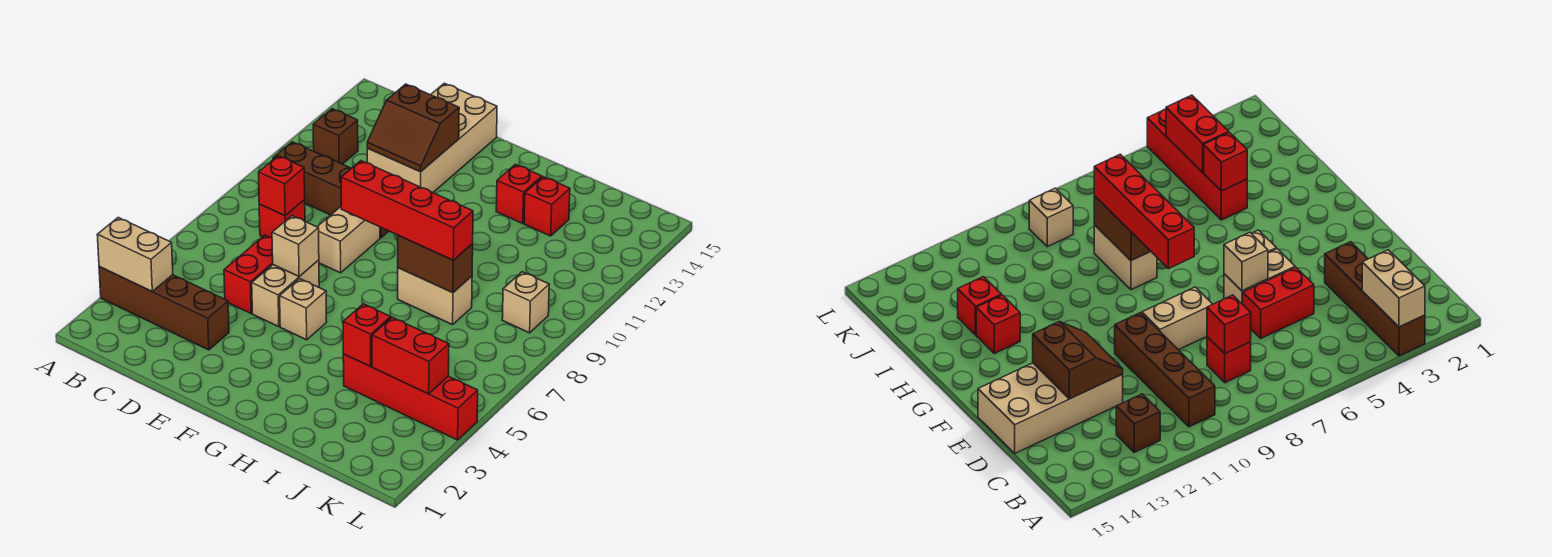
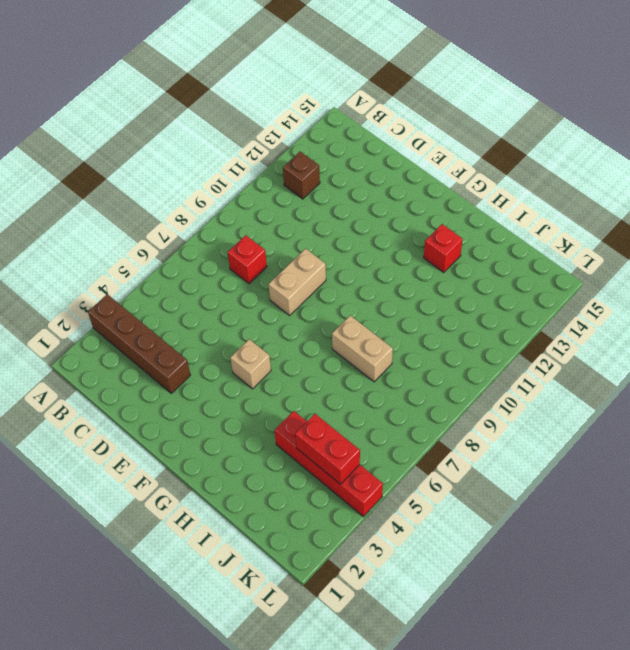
none -> brown 1x4 brick [273,142,388,238]
none -> red 1x2 brick [224,235,273,313]
none -> tan 2x4 brick [367,83,497,193]

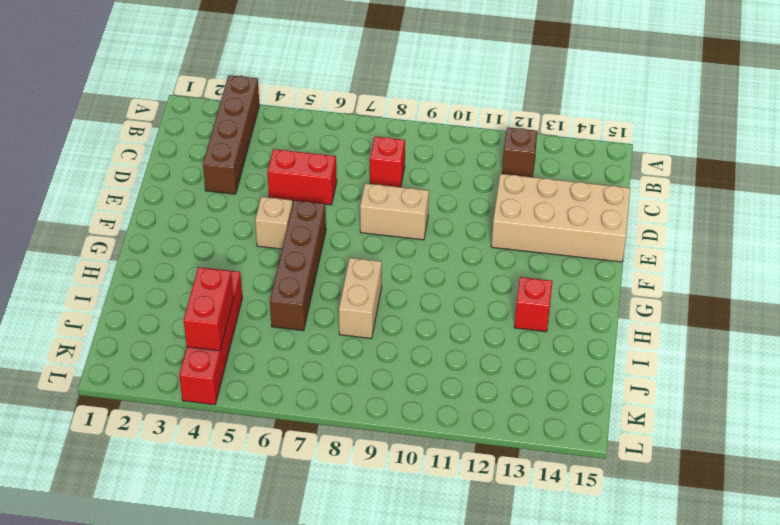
brown 1x4 brick [270,200,326,331] -> brown 1x4 brick moved to [273,142,388,238]
none -> tan 1x2 brick [252,260,319,327]
none -> red 1x1 brick [524,177,570,236]
none -> tan 1x1 brick [502,272,549,333]

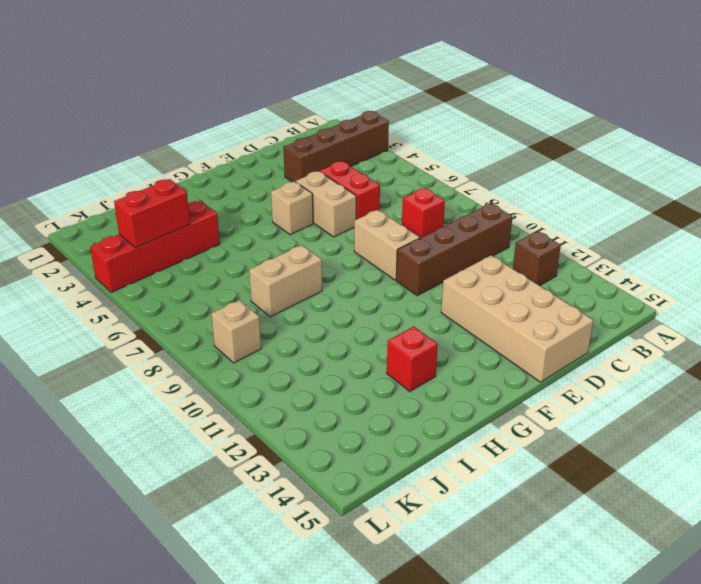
none -> red 1x1 brick [524,177,570,236]
none -> tan 1x2 brick [97,217,173,292]
none -> red 1x1 brick [259,156,305,216]

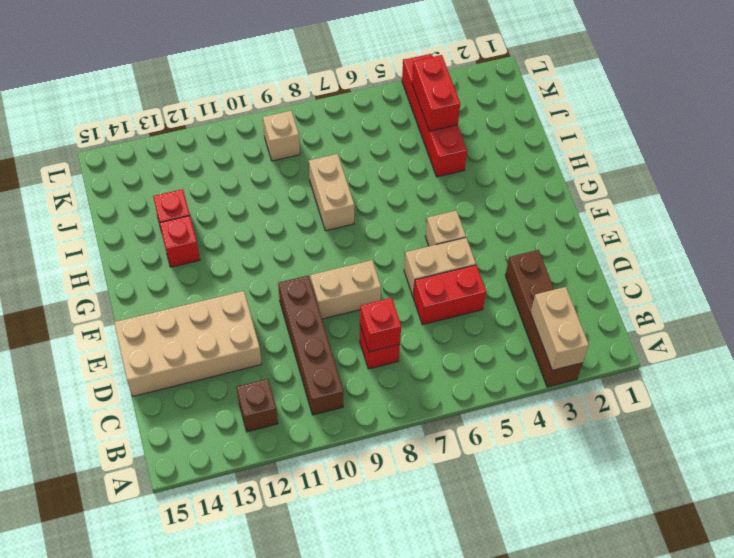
none -> brown 2x2 slope [367,84,459,172]
none -> tan 1x1 brick [272,216,319,276]
none -> brown 1x2 brick [398,236,473,293]

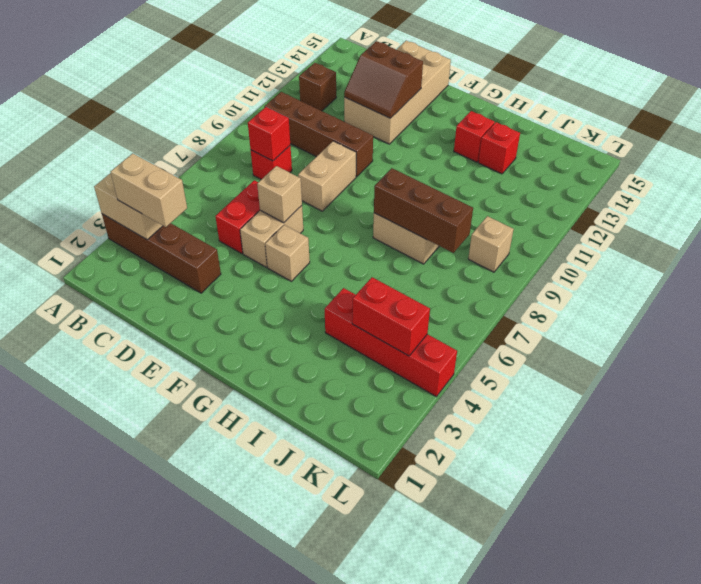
tan 1x2 brick [111,153,187,227] -> none
brown 1x3 brick [374,168,473,253] -> brown 1x2 brick [398,236,473,293]
none -> red 1x1 brick [343,304,391,367]
none -> red 1x4 brick [341,161,473,260]

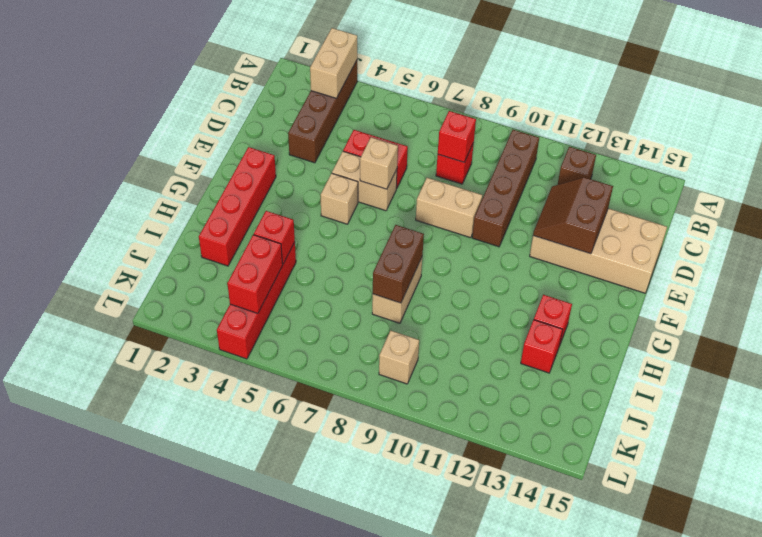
red 1x4 brick [199,147,276,266] -> red 1x4 brick moved to [341,161,473,260]

